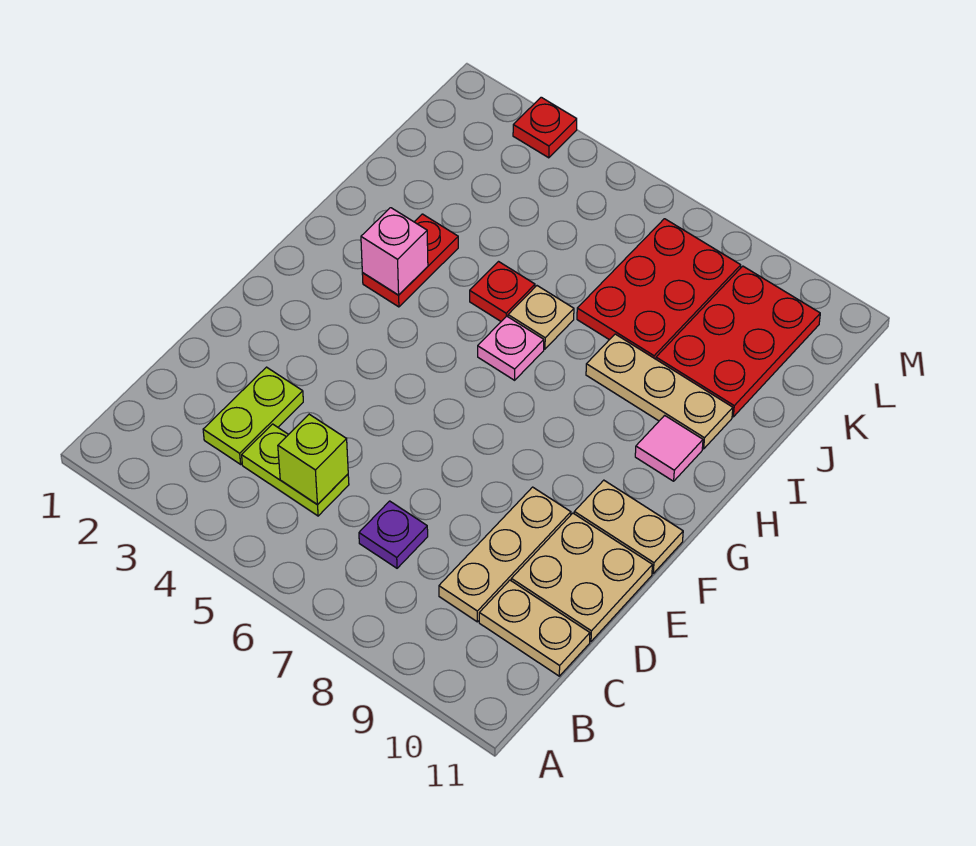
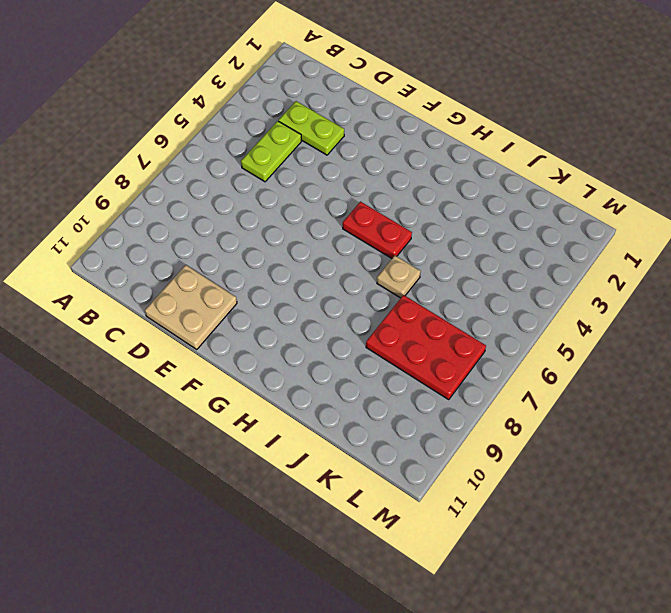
red 1x2 plate [343,202,412,258] -> red 1x2 plate moved to [362,214,458,307]
none -> purple 1x1 plate [359,501,428,568]
none -> tan 1x3 plate [439,487,571,622]
none -> tan 1x2 plate [479,580,590,676]

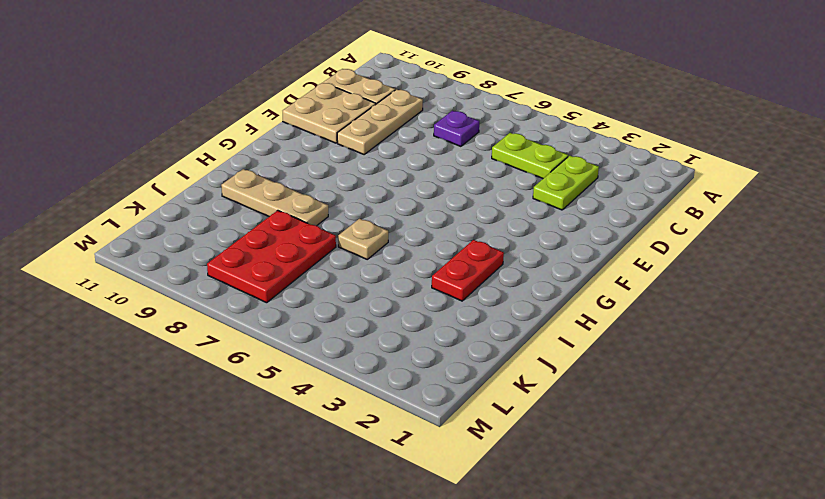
none -> tan 1x2 plate [574,480,683,573]
none -> pink 1x1 plate [478,316,544,380]
none -> pink 1x1 tile [635,415,703,481]

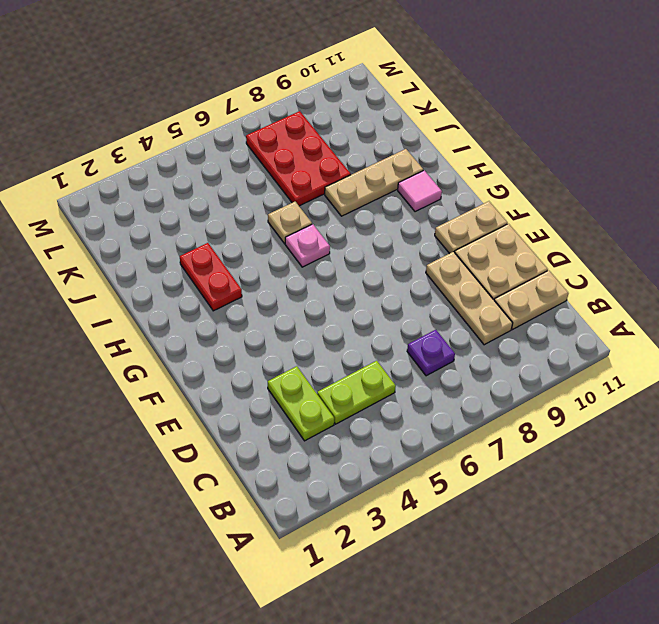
none -> red 1x1 plate [470,262,535,321]
none -> red 2x3 plate [656,266,820,417]
none -> red 1x1 plate [513,97,577,158]

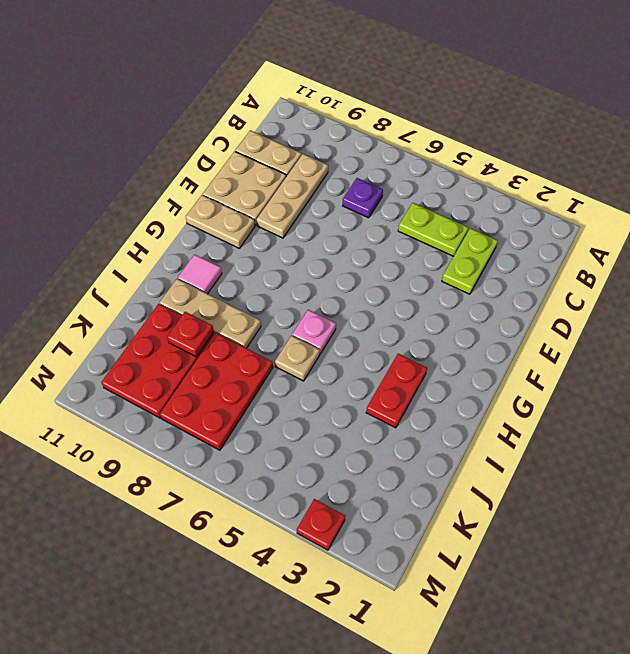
red 1x1 plate [167,312,214,357] -> red 1x1 plate moved to [470,262,535,321]
none -> lime 1x1 brick [278,414,348,504]
none -> pink 1x1 brick [361,208,428,295]

